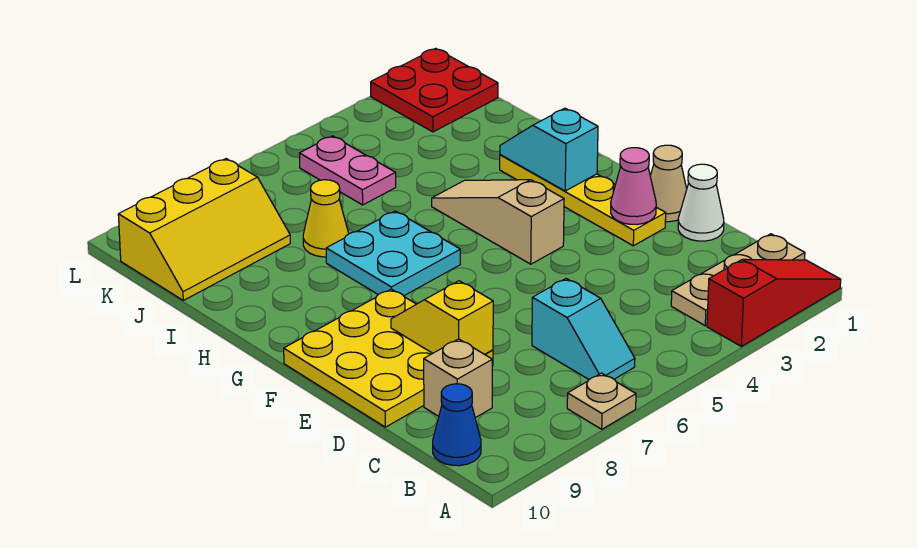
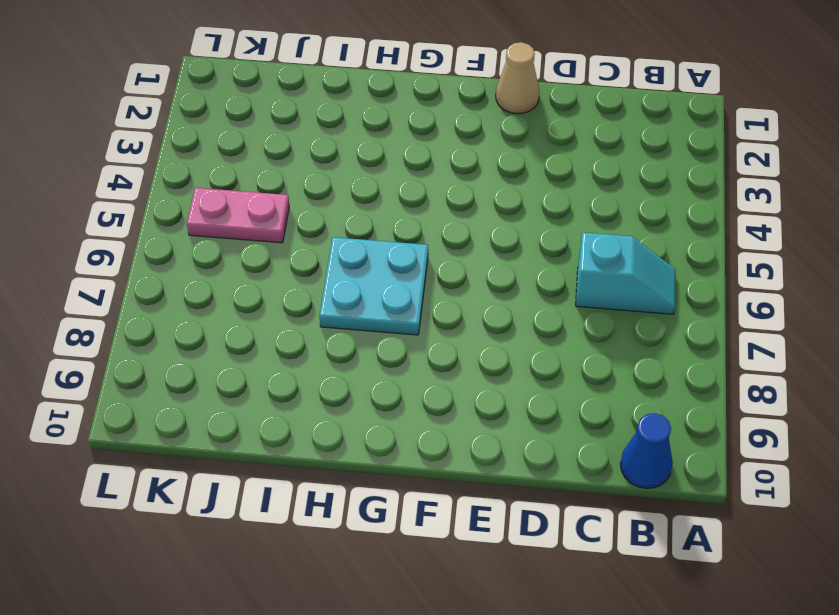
none -> red 1x3 slope [707,259,841,346]
none -> tan 1x1 plate [567,373,636,429]
none -> tan 1x3 plate [671,234,805,326]

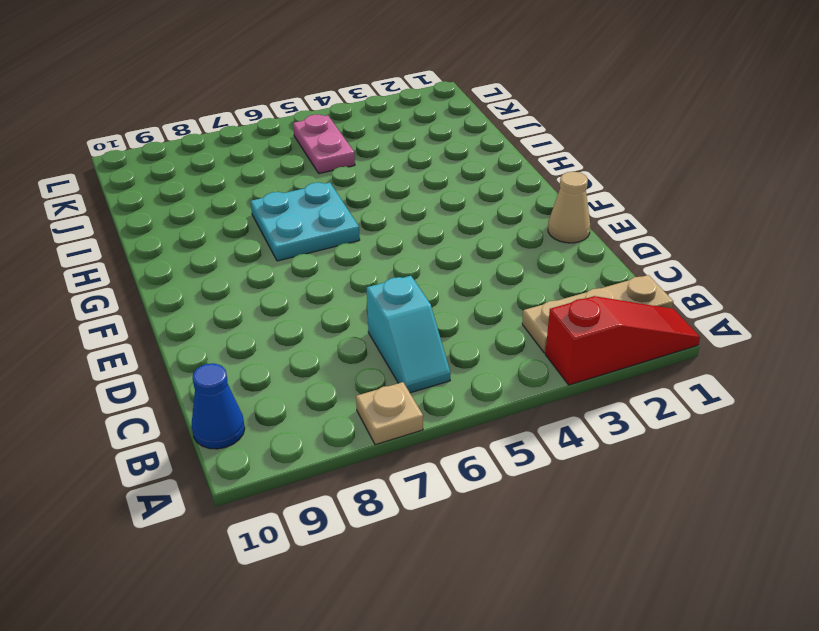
none -> tan 1x1 brick [424,339,492,418]
none -> white 1x1 cone [678,164,724,241]
none -> yellow 3x3 plate [284,289,493,427]

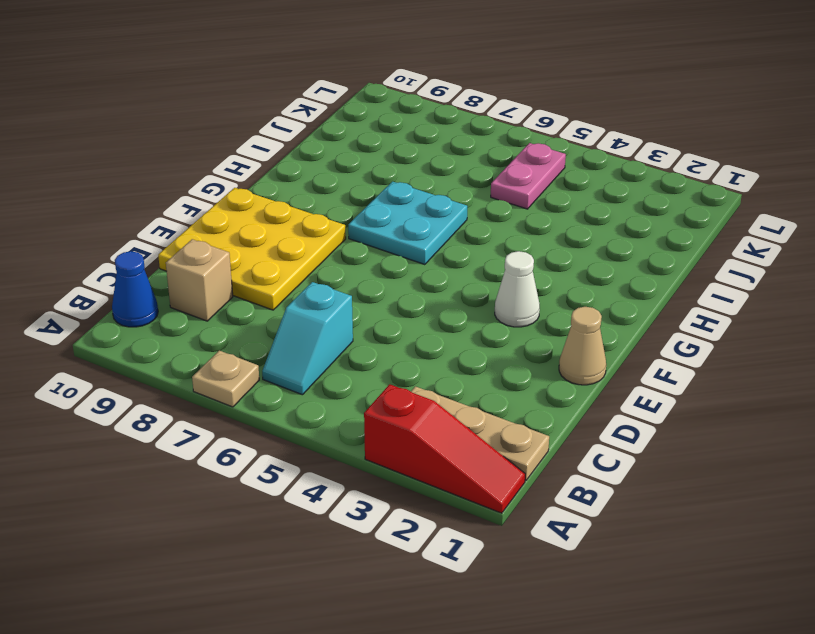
white 1x1 cone [495,251,540,327] -> white 1x1 cone moved to [678,164,724,241]
none -> yellow 1x4 plate [500,155,666,246]
none -> tan 1x3 slope [432,180,564,264]
none -> yellow 1x1 cone [303,180,349,257]

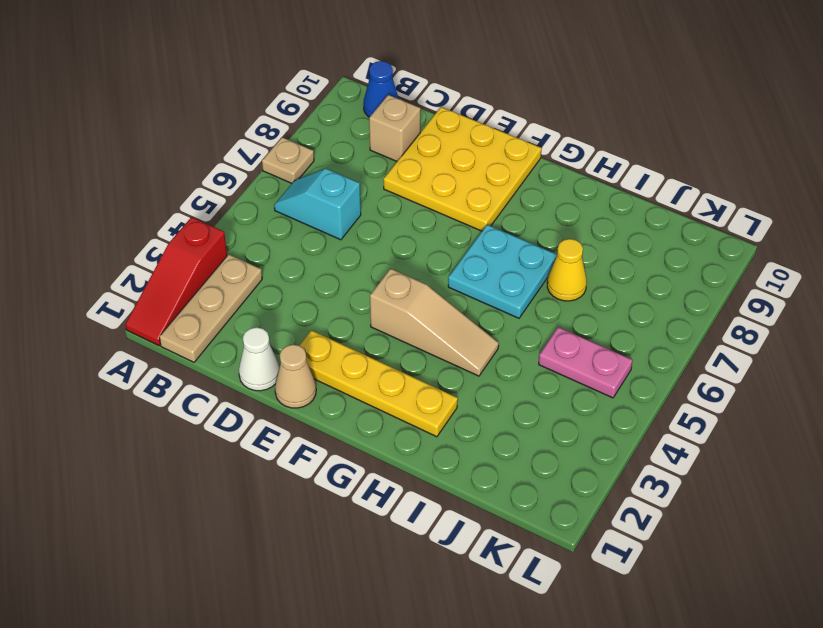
none -> yellow 2x3 slope [118,159,290,300]
none -> red 2x2 plate [371,48,498,132]
none -> yellow 1x2 slope [391,281,493,354]

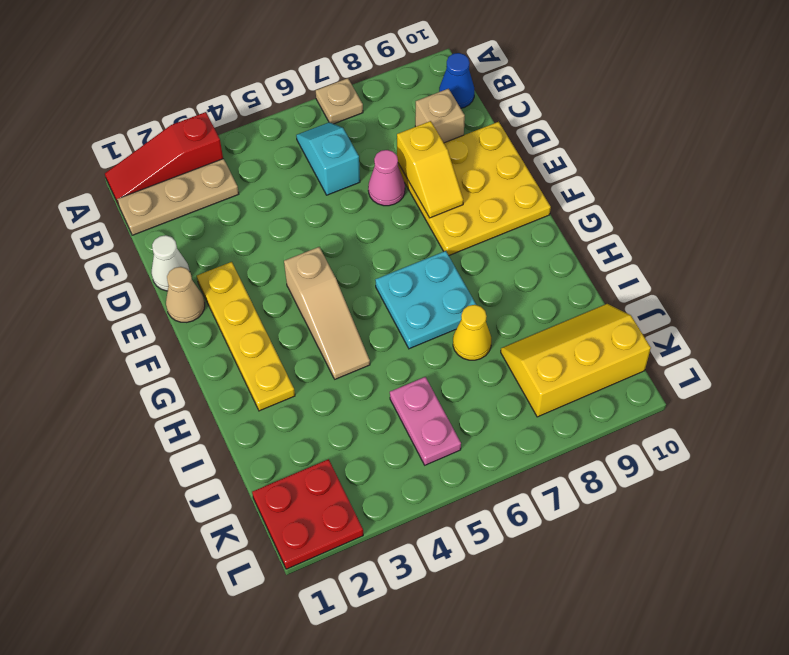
pink 1x1 cone [368,150,405,206] -> pink 1x1 cone moved to [611,148,656,224]
none -> cyan 1x2 slope [500,108,598,191]

